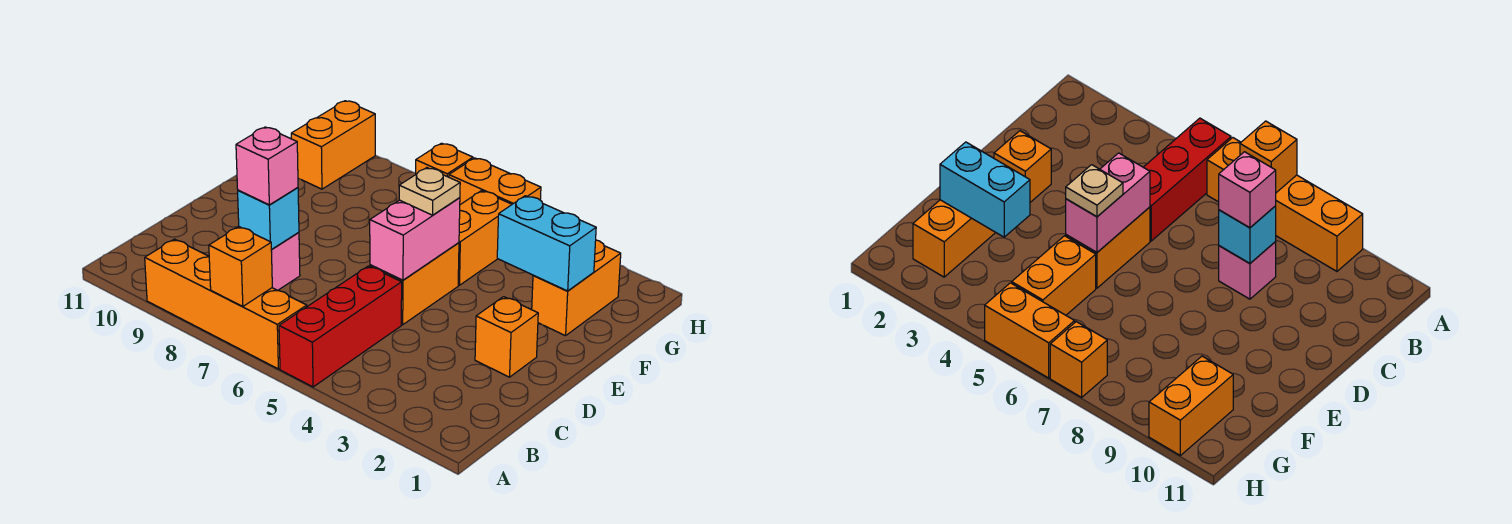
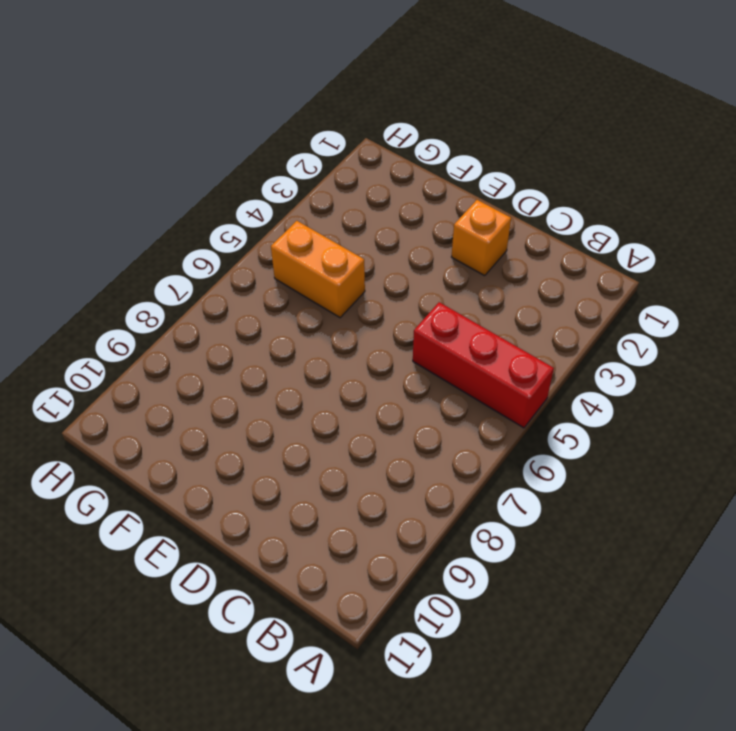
none -> orange 1x4 brick [145,239,307,369]
none -> pink 1x1 brick [271,233,300,290]
none -> orange 1x2 brick [370,243,459,325]

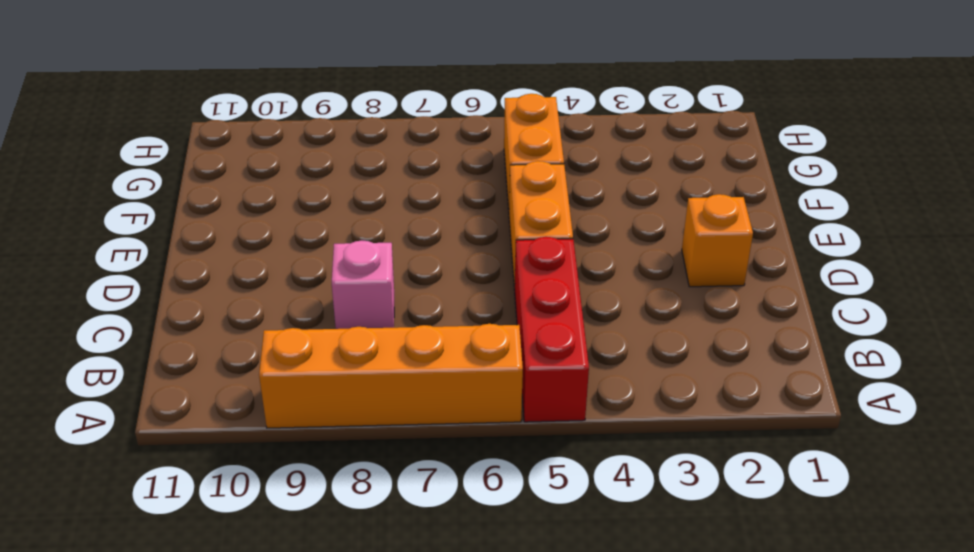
none -> orange 1x2 brick [532,240,621,336]
none -> orange 1x2 brick [291,101,375,189]
none -> orange 1x2 brick [449,158,541,205]

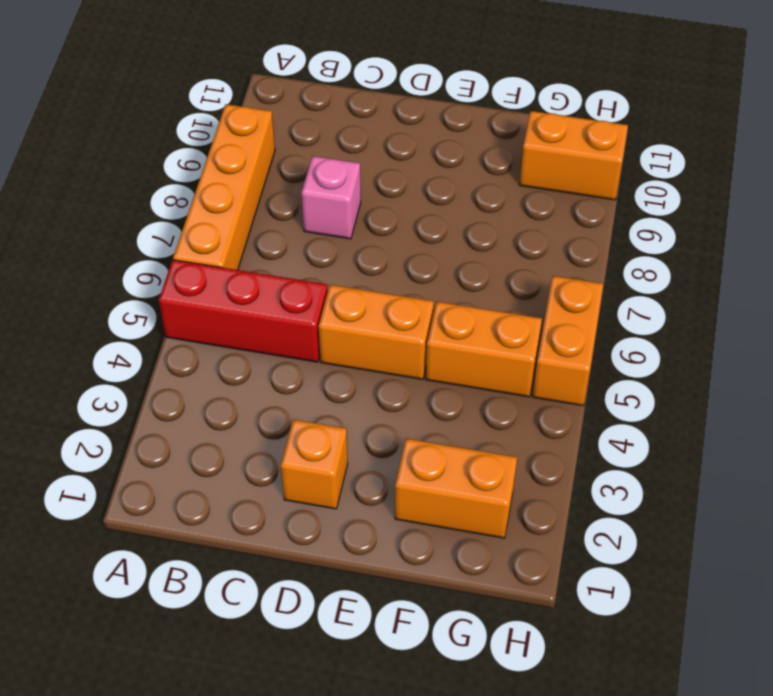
none -> orange 1x1 brick [416,143,473,177]
none -> orange 1x1 brick [209,227,272,306]
none -> cyan 1x1 brick [238,188,299,250]

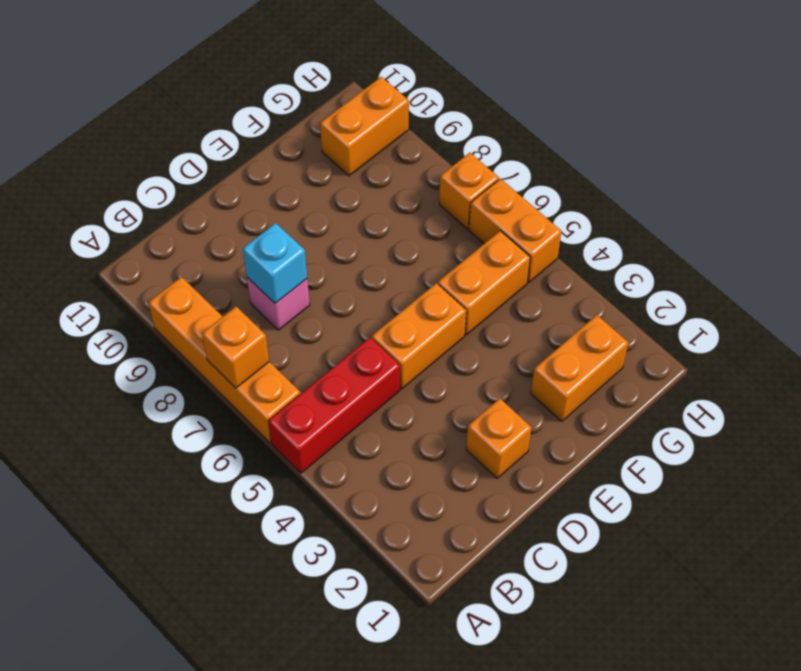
none -> pink 1x2 brick [370,198,460,280]
none -> cyan 1x2 brick [497,196,596,291]
none -> pink 1x1 brick [236,127,298,205]

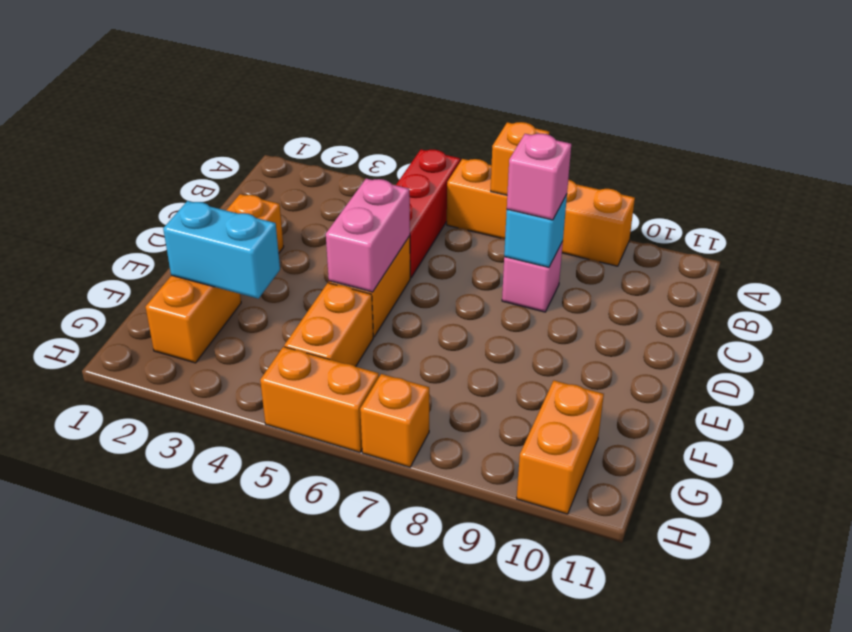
none -> tan 1x1 plate [399,168,460,215]

